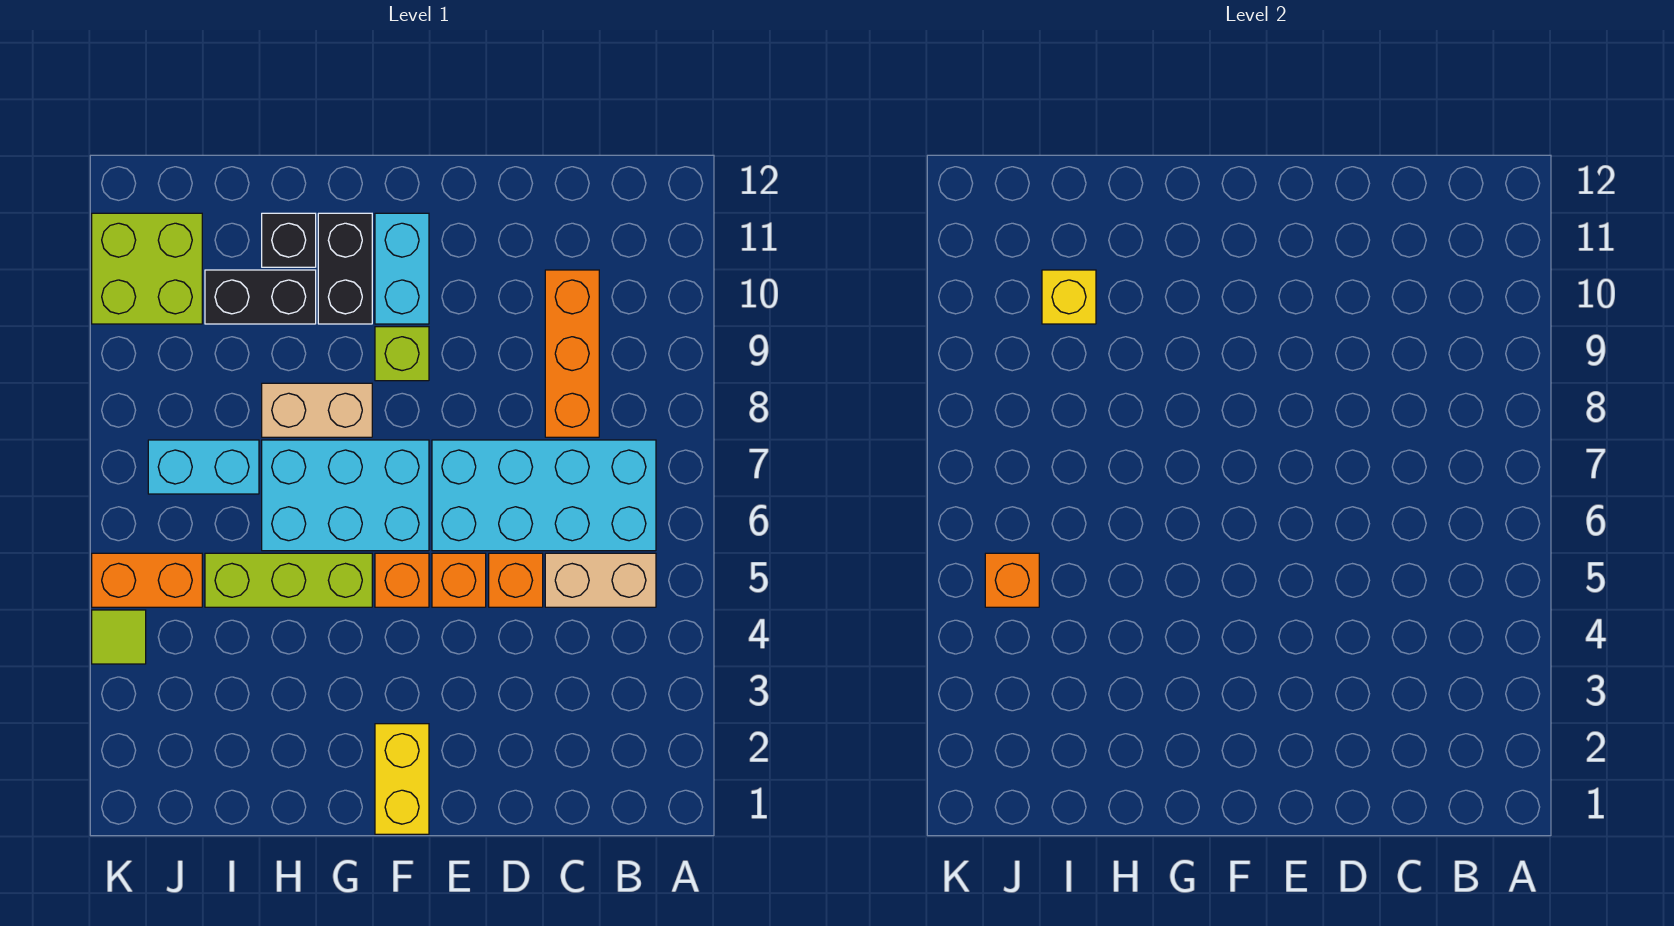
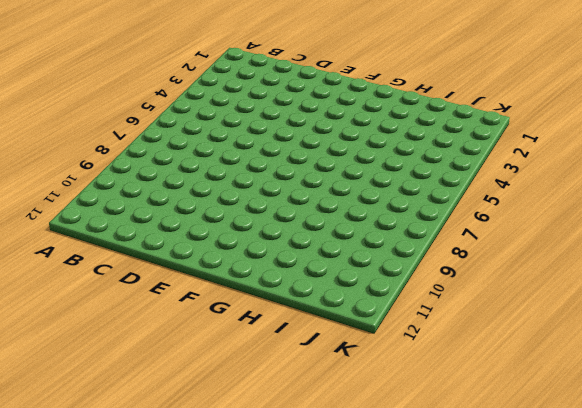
none -> tan 1x2 brick [545,553,656,607]
none -> cyan 2x4 brick [432,440,656,551]
none -> orange 1x3 brick [545,270,599,437]

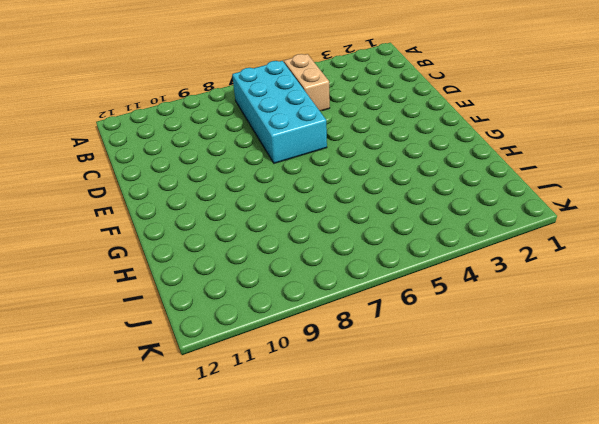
none -> orange 1x3 brick [545,270,599,437]
none -> orange 1x1 brick [489,553,543,607]
none -> orange 1x1 brick [432,553,486,607]

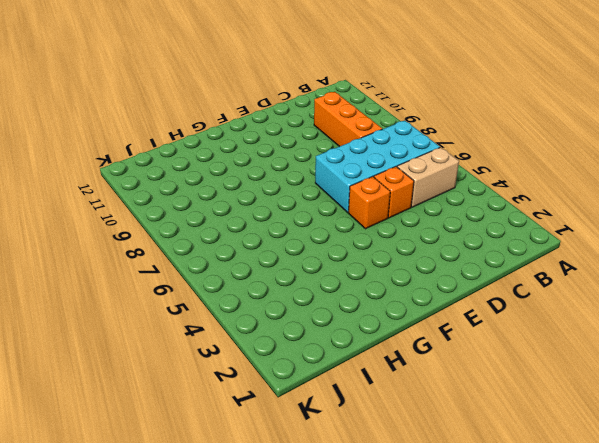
none -> yellow 1x2 brick [375,724,429,834]
none -> orange 1x1 brick [375,553,429,607]
none -> cyan 2x3 brick [262,440,429,551]

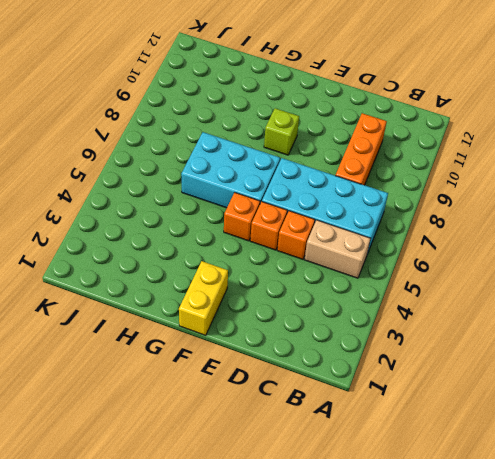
none -> cyan 1x2 brick [375,213,429,324]
none -> lime 1x3 brick [205,553,372,607]
none -> tan 1x2 brick [262,383,372,437]

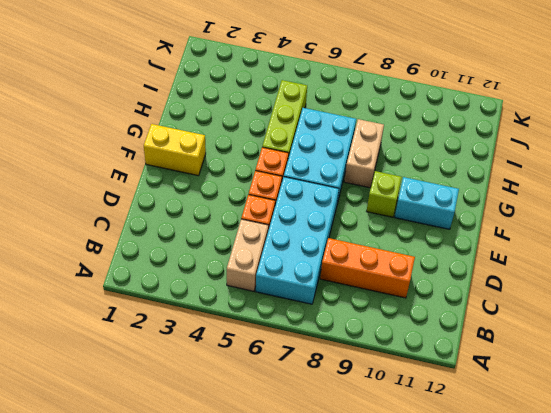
none -> black 1x2 brick [318,213,372,324]
none -> black 1x2 brick [205,270,316,324]
none -> black 1x1 brick [262,213,316,267]

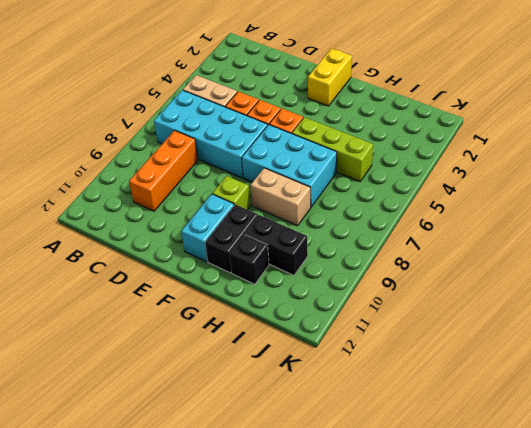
none -> cyan 1x2 brick [148,440,259,494]
none -> orange 1x2 brick [92,553,202,607]
none -> lime 2x2 brick [92,213,202,324]

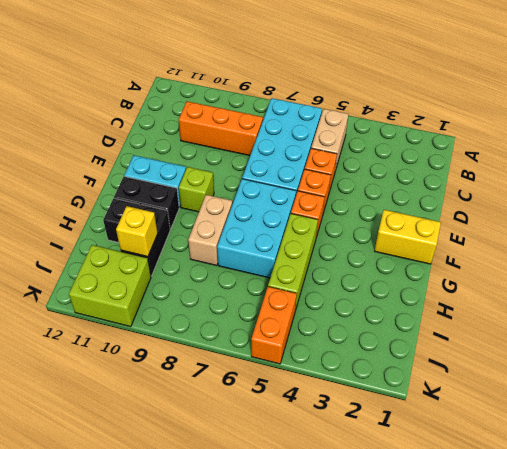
none -> cyan 1x2 brick [148,440,259,494]
none -> lime 1x1 tile [92,610,146,664]
none -> orange 1x1 brick [985,553,1039,607]

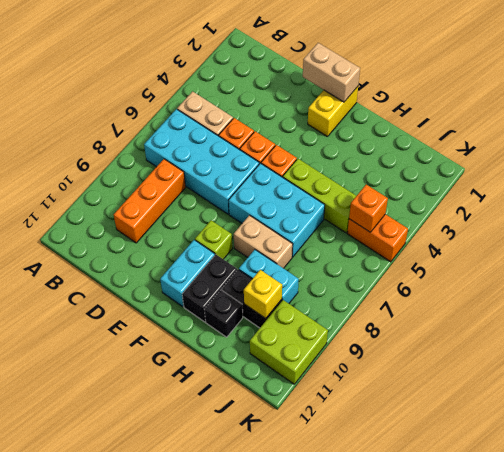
tan 1x2 brick [303,43,360,102] -> none
cyan 1x2 brick [239,250,299,303] -> cyan 1x2 brick moved to [148,440,259,494]
none -> lime 1x1 tile [92,610,146,664]

